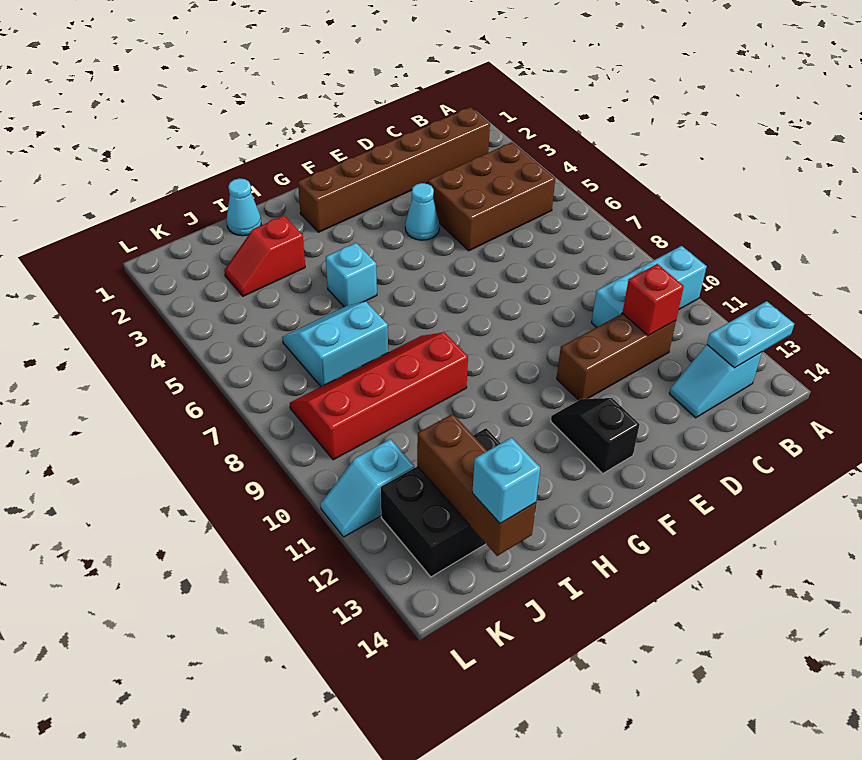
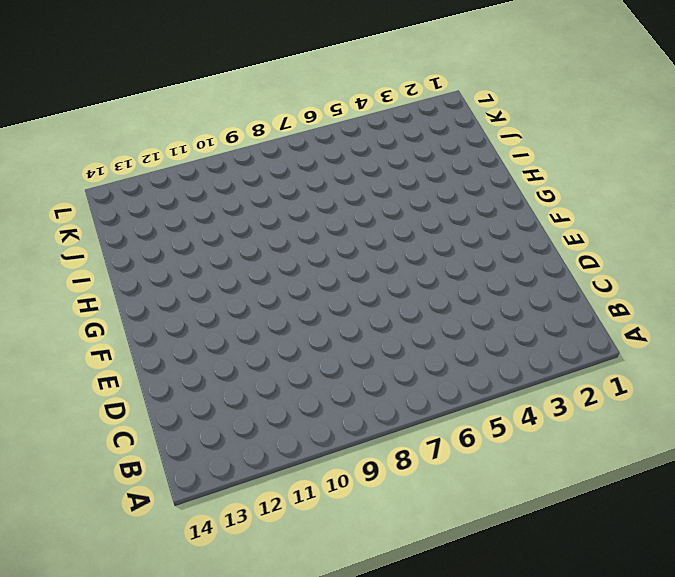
none -> cyan 1x3 brick [592,246,707,327]
none -> brown 1x6 brick [298,107,490,232]
none -> brown 2x3 brick [428,142,555,251]

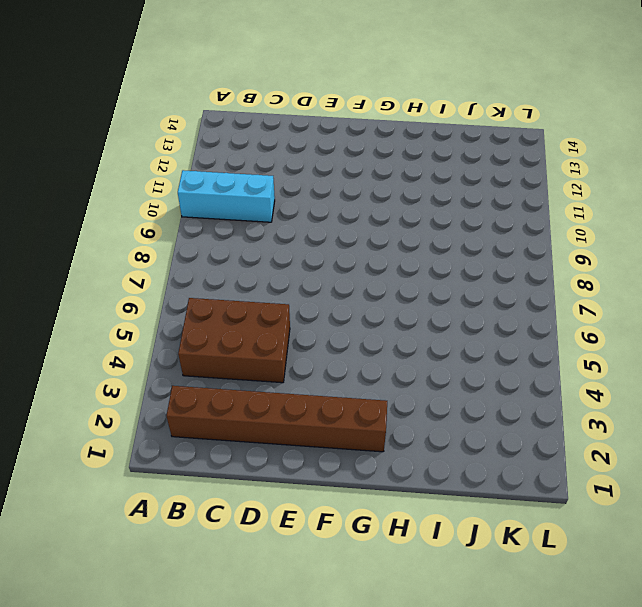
none -> cyan 1x2 slope [669,345,762,418]
none -> brown 1x3 brick [557,313,676,400]
none -> cyan 1x1 cone [405,183,439,240]

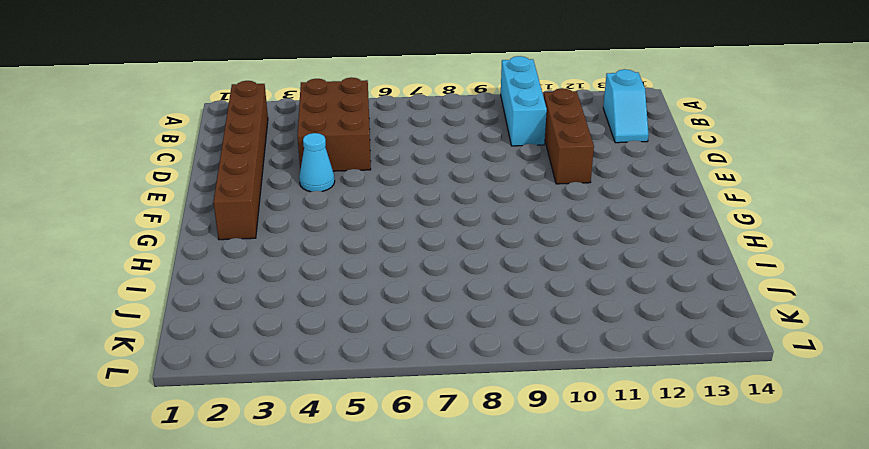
none -> black 1x2 slope [551,398,640,474]
none -> cyan 1x1 brick [326,243,377,307]
none -> red 2x4 slope [290,332,468,460]

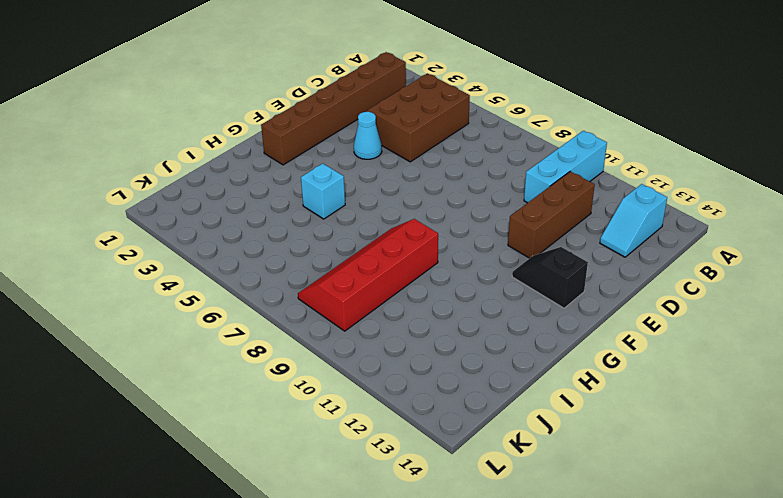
none -> cyan 1x1 cone [227,179,261,236]
none -> red 1x2 slope [224,216,305,296]
none -> cyan 2x2 slope [282,302,388,387]

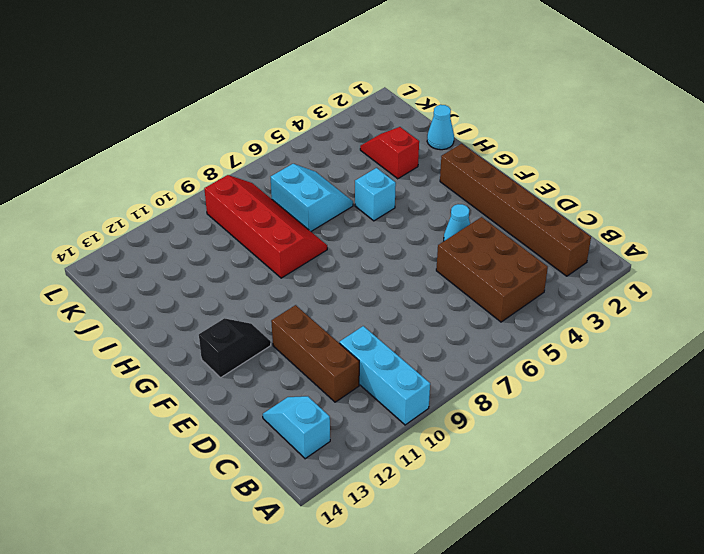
none -> black 2x3 brick [381,428,539,577]
none -> cyan 1x2 slope [321,439,414,537]
none -> cyan 1x2 plate [707,301,794,368]

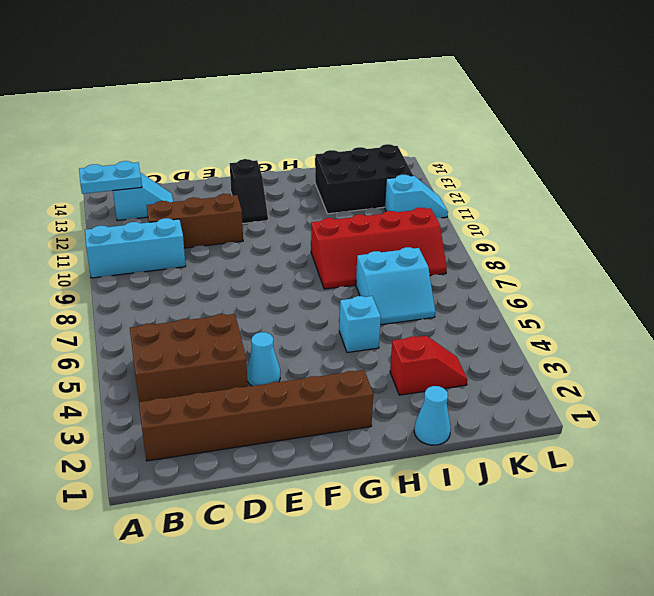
none -> red 1x1 brick [623,264,684,336]
none -> brown 1x3 brick [417,414,536,556]
none -> cyan 1x1 brick [472,438,540,524]

